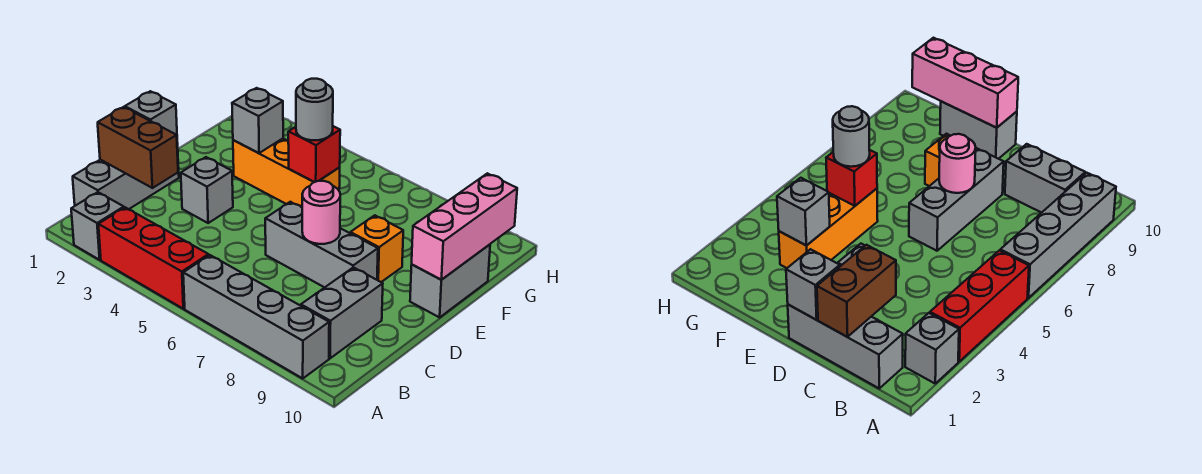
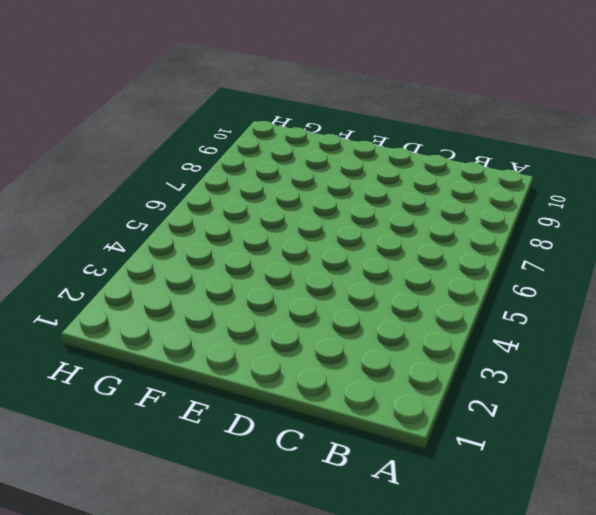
none -> grey 1x1 brick [71,192,124,260]
none -> red 1x3 brick [98,207,209,309]
none -> grey 1x4 brick [183,255,329,378]

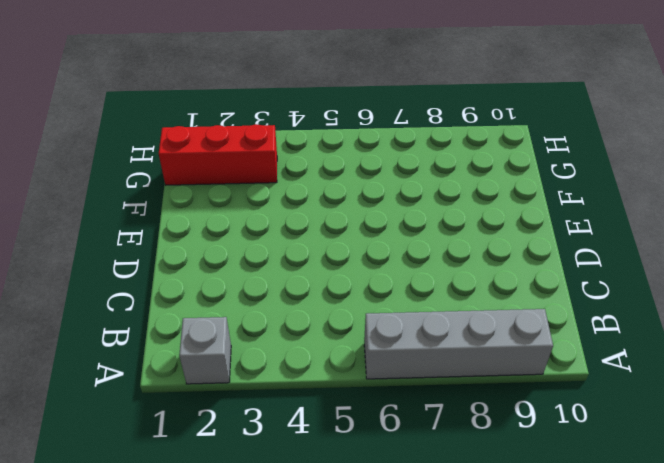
red 1x3 brick [159,124,277,185] -> red 1x3 brick moved to [98,207,209,309]
none -> grey 1x3 brick [73,143,179,209]
none -> grey 1x2 brick [301,267,383,358]
none -> grey 1x1 brick [181,157,233,223]

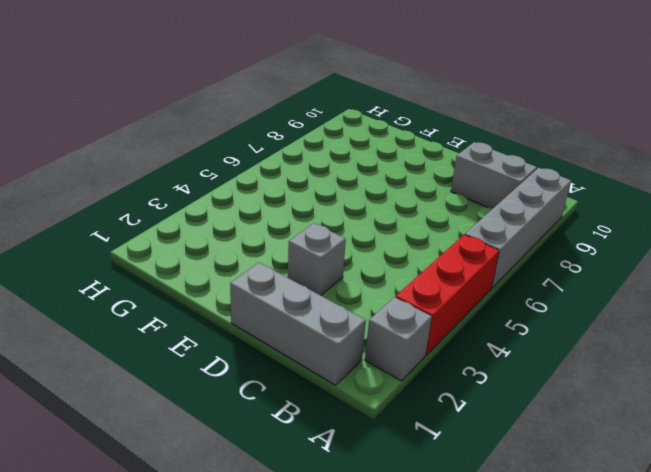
none -> grey 1x3 brick [265,202,378,287]
none -> orange 1x1 brick [350,215,403,282]
none -> grey 1x2 brick [410,245,490,317]

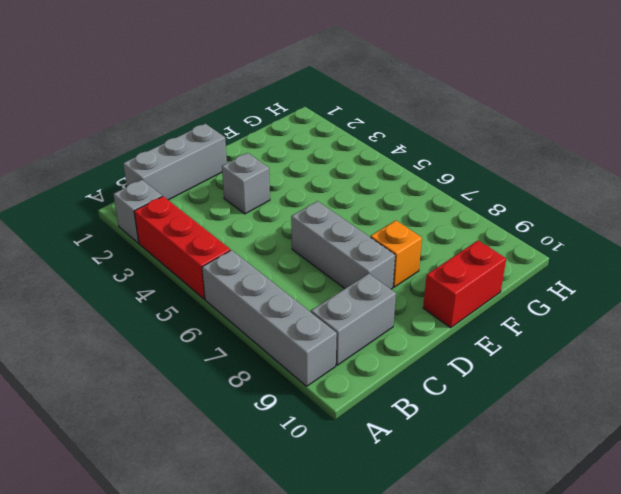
red 1x2 brick [423,241,506,328] -> grey 1x2 brick [410,245,490,317]
none -> orange 1x3 brick [233,139,340,207]
none -> brown 1x2 brick [98,107,178,188]
none -> grey 1x1 brick [125,91,177,135]

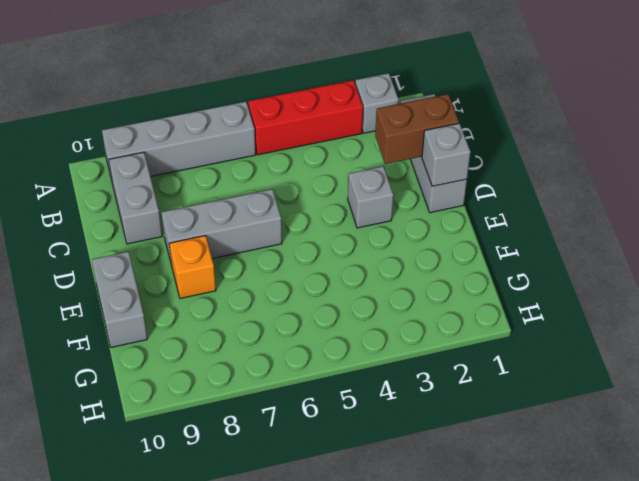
none -> orange 1x3 brick [233,139,340,207]
none -> pink 1x1 round brick [302,181,340,244]
none -> pink 1x3 brick [412,173,517,280]

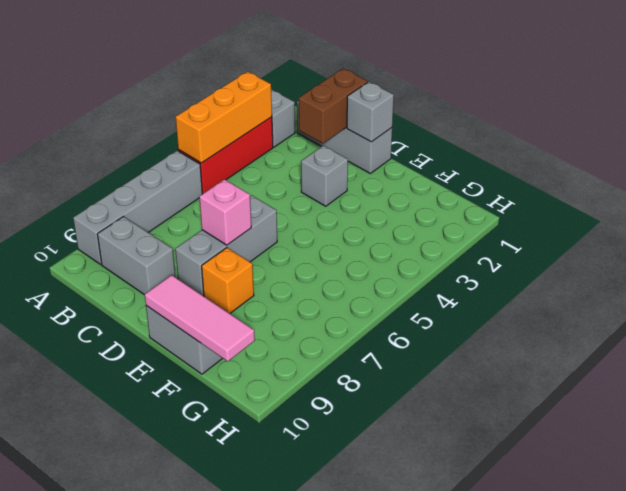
orange 1x3 brick [176,72,272,163] -> orange 1x3 brick moved to [233,139,340,207]
pink 1x1 brick [199,179,251,245] -> pink 1x1 round brick [302,181,340,244]
pink 1x3 tile [145,275,255,361] -> pink 1x3 brick [412,173,517,280]
none -> grey 1x1 brick [232,88,283,153]
none -> red 1x1 brick [288,126,340,182]
none -> grey 1x1 round brick [296,79,333,140]

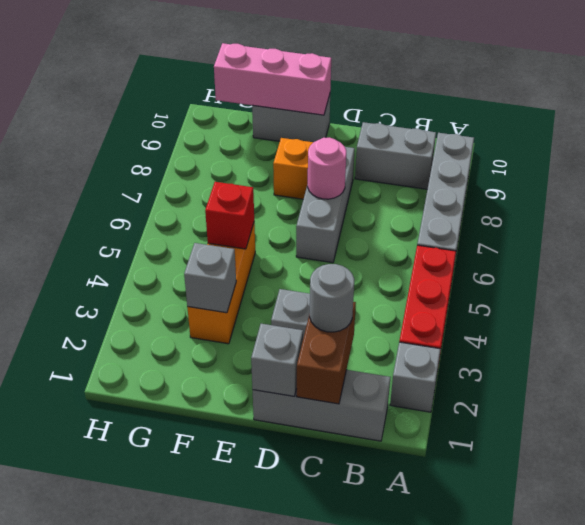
grey 1x1 round brick [310,264,354,332] -> grey 1x1 round brick moved to [296,79,333,140]

